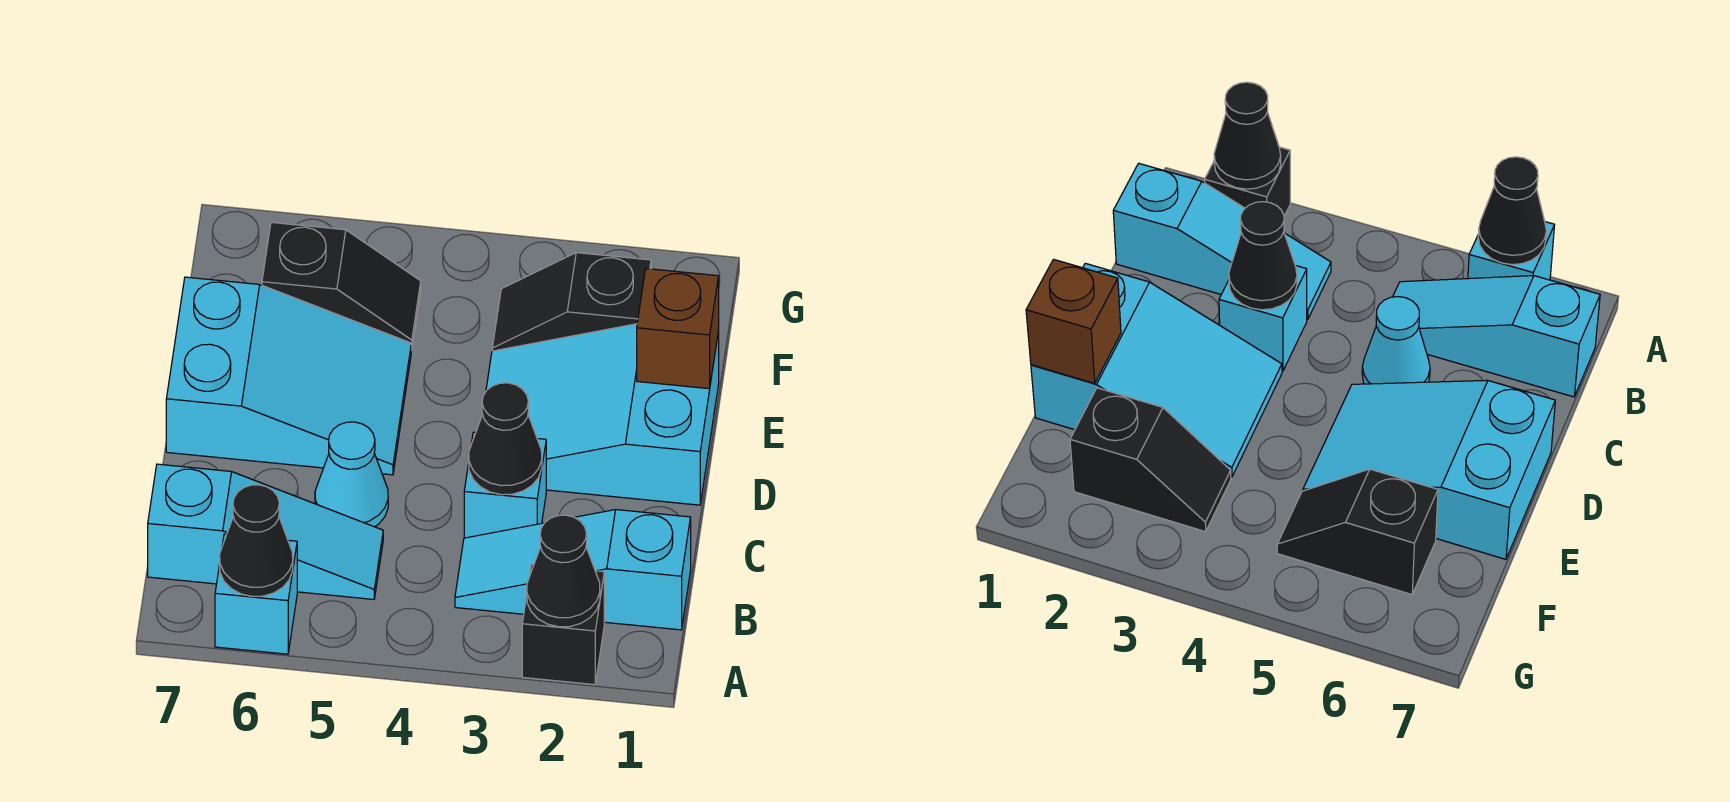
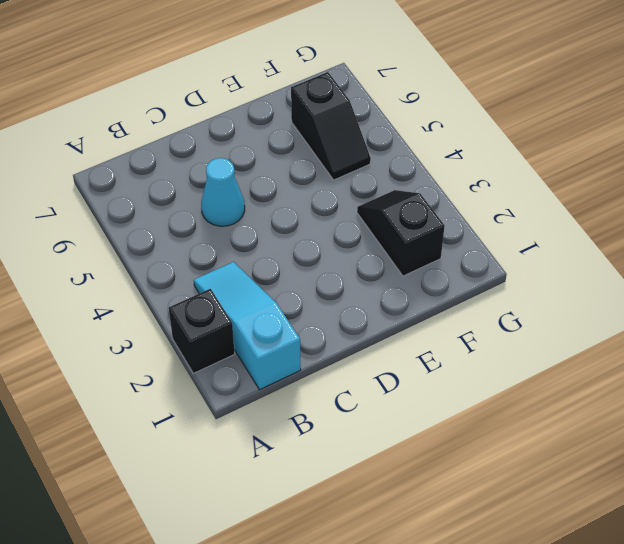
none -> cyan 1x1 brick [215,534,297,654]
none -> cyan 1x3 slope [148,464,383,599]
none -> cyan 1x1 brick [464,432,546,538]

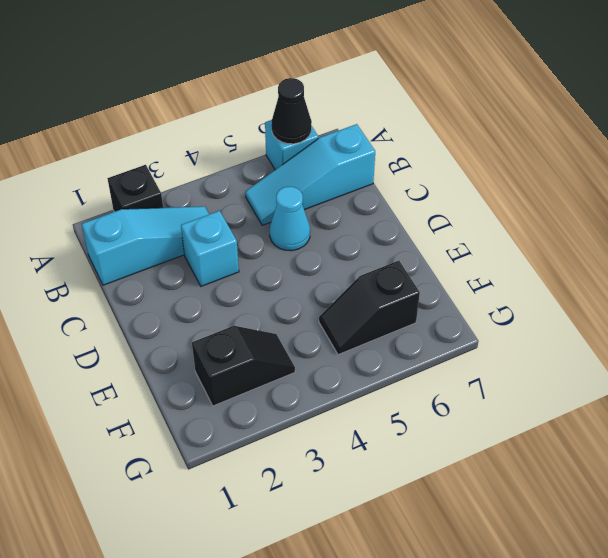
none -> cyan 2x3 slope [486,324,719,505]
none -> cyan 2x3 slope [166,277,411,475]
none -> black 1x1 cone [527,515,600,627]

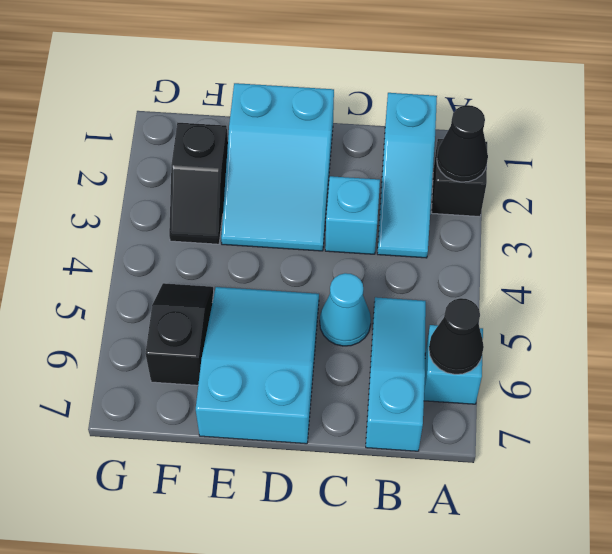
none -> black 1x1 cone [469,383,542,495]
none -> brown 1x1 brick [637,269,719,389]

